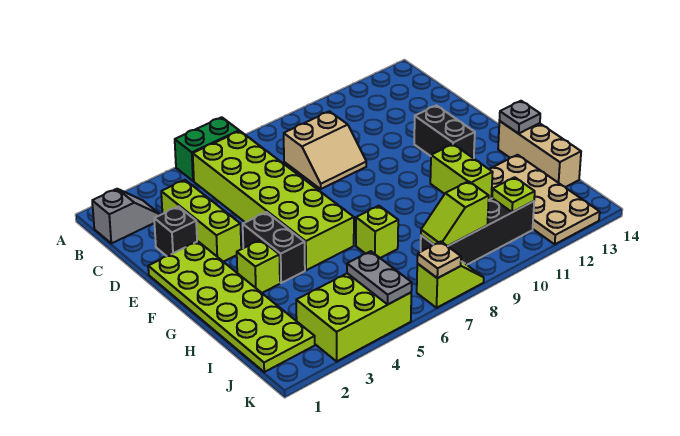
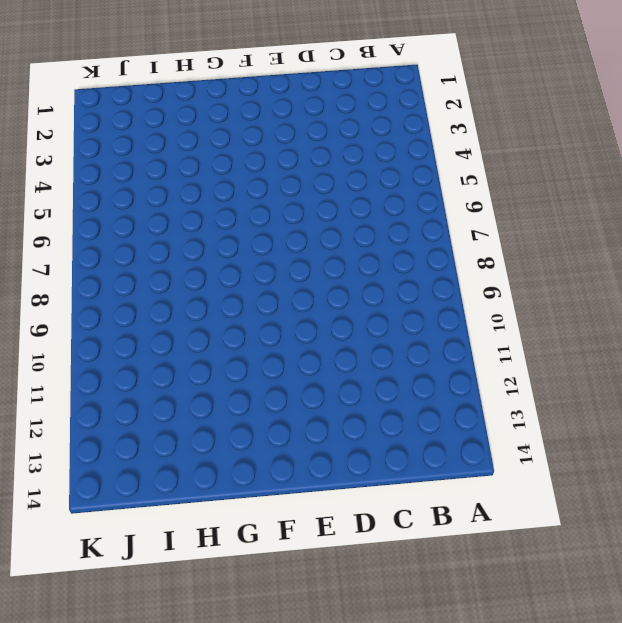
none -> green 1x2 brick [175,117,239,181]
none -> grey 1x2 slope [92,189,160,243]
none -> lime 2x6 brick [193,131,354,270]

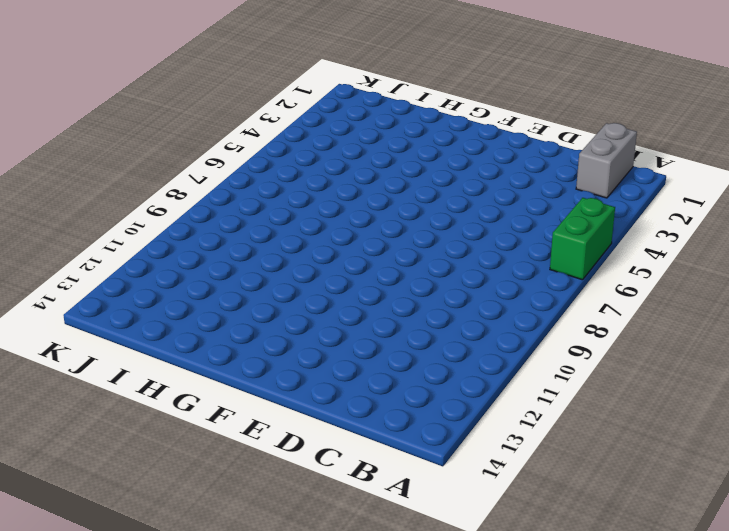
grey 1x2 brick [576,123,637,198] -> grey 1x2 slope [92,189,160,243]
none -> lime 2x6 brick [193,131,354,270]
none -> lime 1x3 brick [161,180,241,262]
none -> tan 2x2 slope [284,111,366,189]

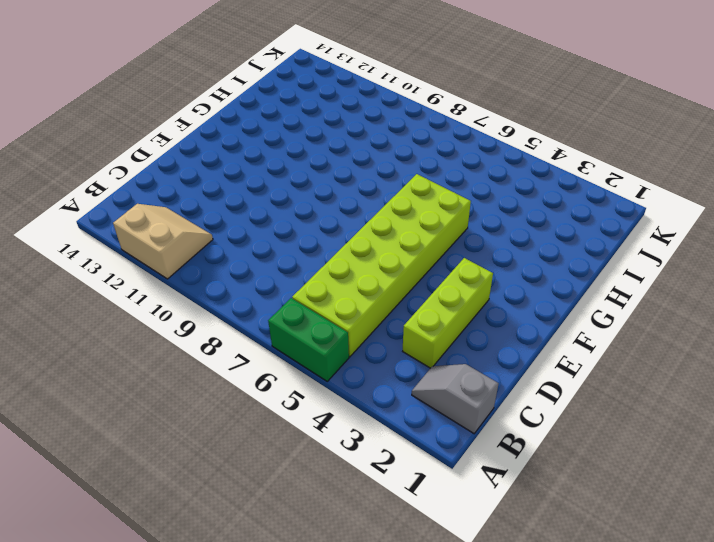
tan 2x2 slope [113,204,213,279] -> tan 2x2 slope moved to [284,111,366,189]
none -> black 1x1 brick [154,207,197,256]
none -> lime 2x6 plate [148,241,315,372]
none -> black 1x2 brick [414,105,475,158]

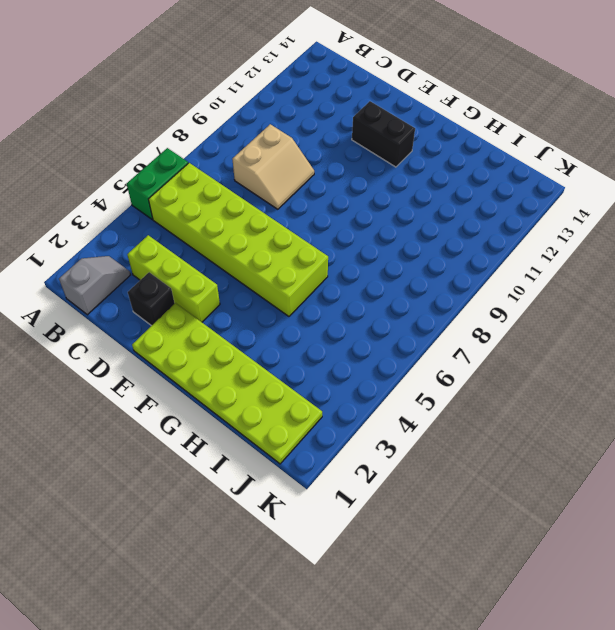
none -> black 1x2 brick [243,212,305,283]
none -> lime 1x1 brick [237,240,280,293]
none -> lime 1x2 brick [430,144,493,200]

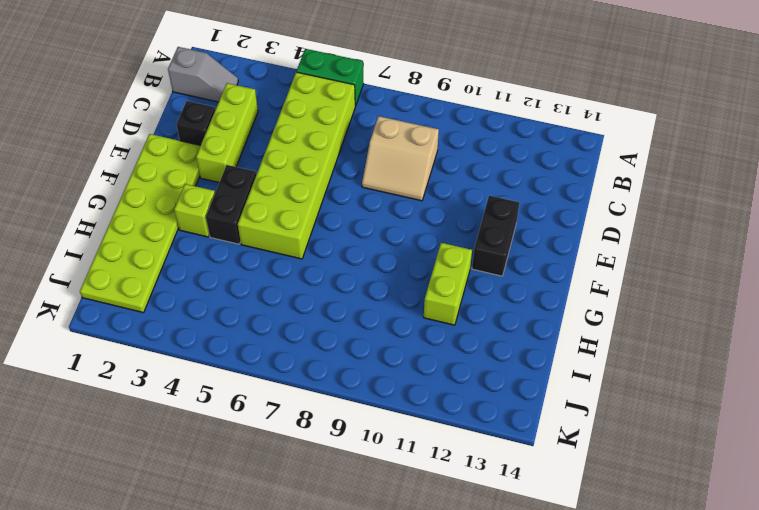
none -> tan 1x3 brick [498,121,581,187]
none -> lime 1x1 brick [356,206,398,258]
none -> tan 2x4 plate [489,155,600,244]

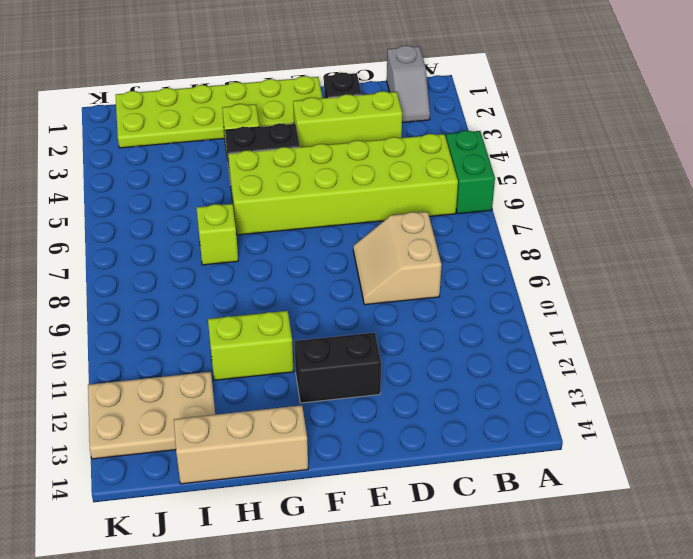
tan 2x3 plate [88,372,215,459] -> tan 2x4 plate [489,155,600,244]
none -> lime 2x3 brick [296,273,411,361]
none -> black 1x4 brick [421,198,534,265]
none -> lime 1x2 slope [417,261,484,308]

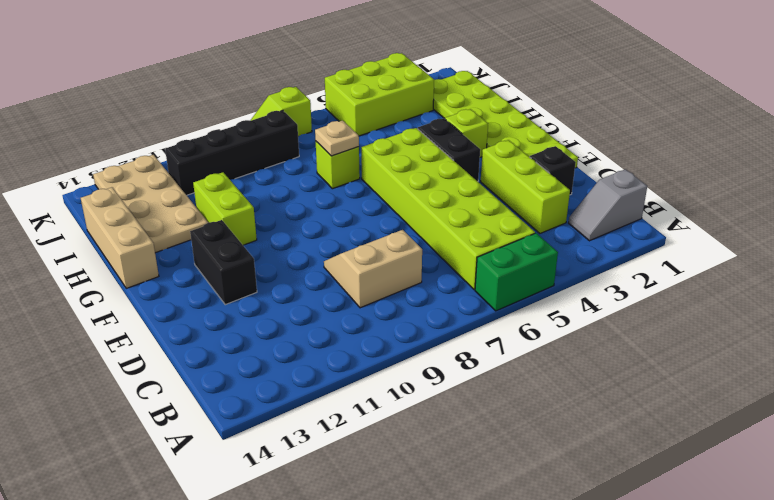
tan 1x1 plate [315,121,359,156] -> tan 1x1 plate moved to [417,241,461,278]
none -> grey 1x1 plate [499,101,540,134]
none -> grey 1x2 plate [347,251,412,305]
none -> lime 1x2 slope [421,181,489,246]

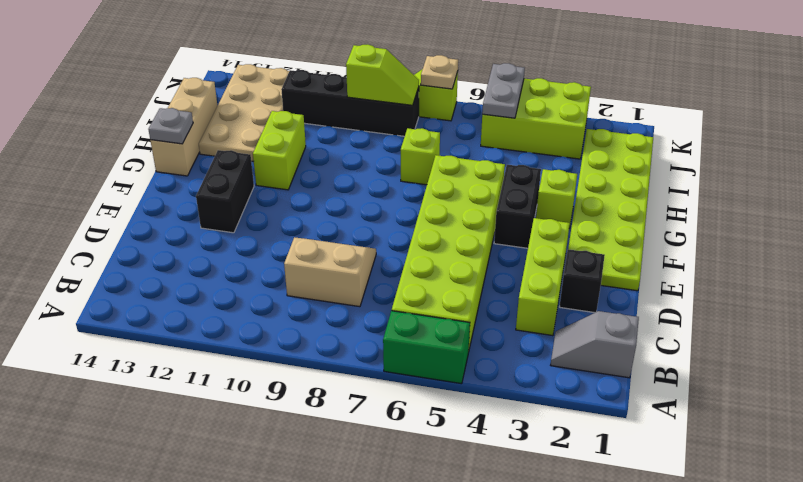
none -> lime 1x1 plate [492,177,535,212]

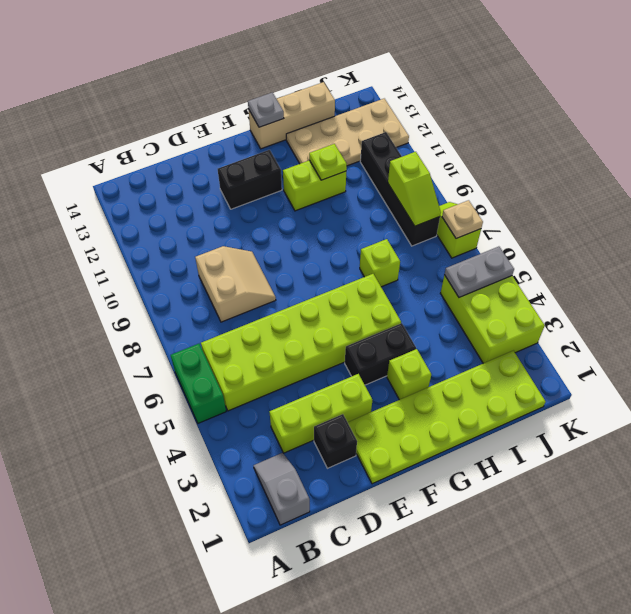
lime 1x1 plate [309,144,347,180] -> lime 1x1 plate moved to [492,177,535,212]

